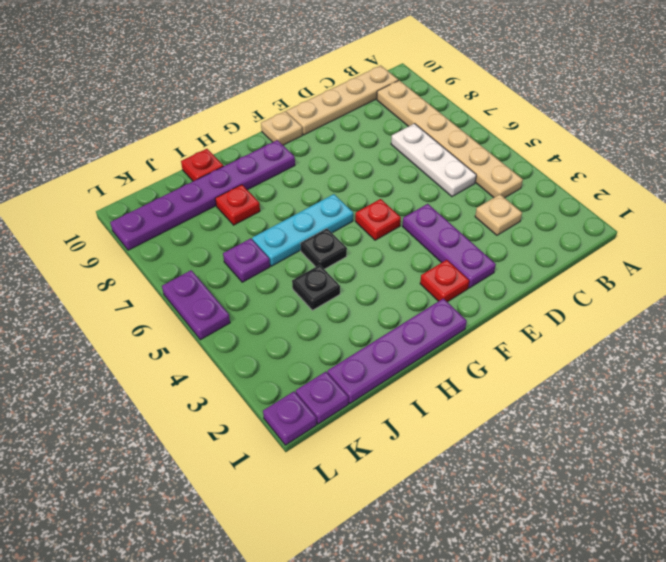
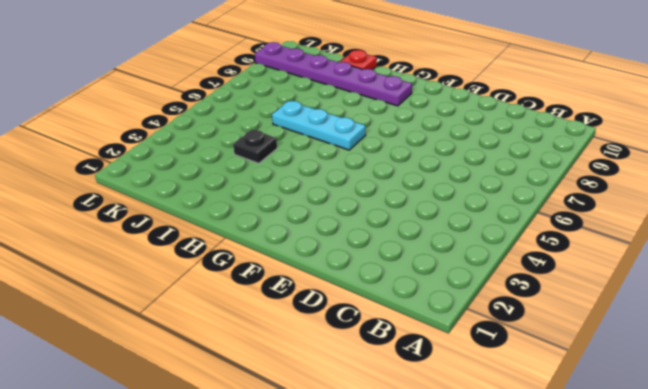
none -> tan 1x6 plate [377,80,523,198]
none -> tan 1x4 plate [286,65,398,135]
none -> tan 1x1 plate [475,194,522,235]

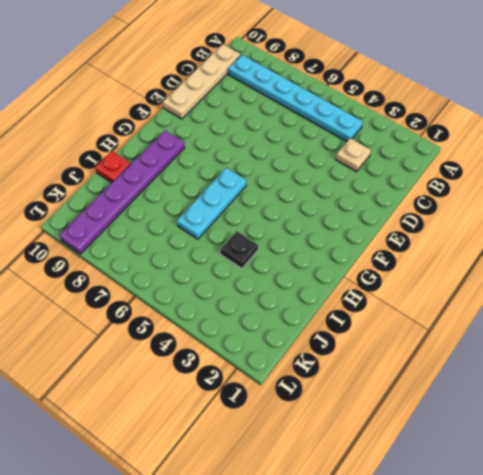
cyan 1x6 plate [228,55,363,142] -> tan 1x6 plate [377,80,523,198]
none -> white 1x3 plate [391,124,476,197]
none -> purple 1x3 plate [402,204,496,288]
none -> red 1x1 plate [420,260,469,302]

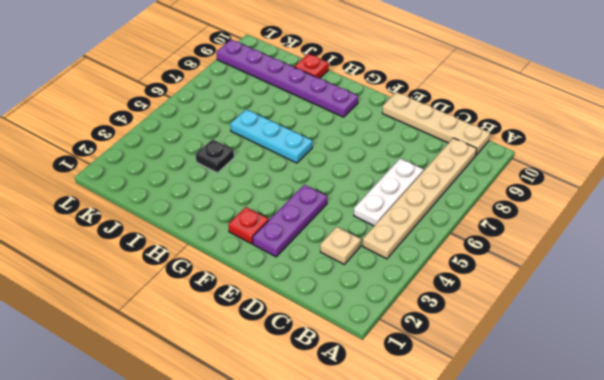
none -> red 1x1 plate [355,199,401,240]
none -> tan 1x1 plate [261,111,302,145]
none -> purple 1x4 plate [327,298,467,403]

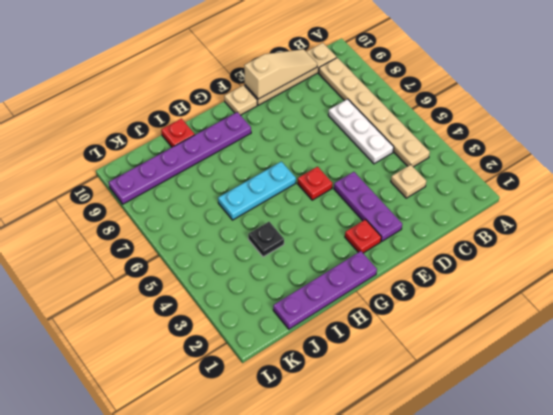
tan 1x3 slope [244,49,317,99] -> none
none -> black 1x1 plate [301,228,347,269]
none -> red 1x1 plate [215,185,260,225]
none -> purple 1x1 plate [223,238,270,282]

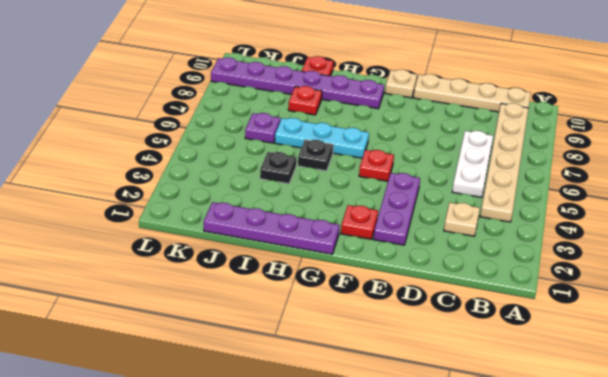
none -> purple 1x1 plate [296,372,348,424]
none -> purple 1x1 plate [263,392,317,445]
none -> purple 1x2 plate [162,270,230,340]

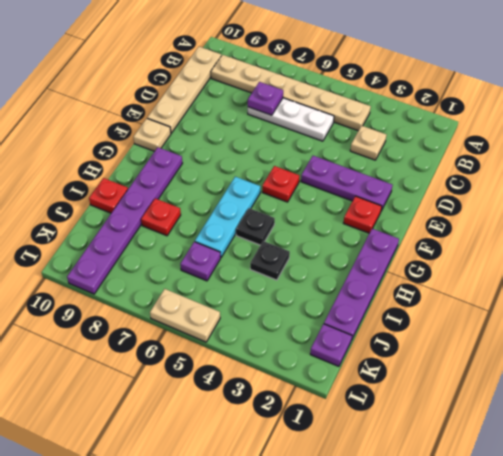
purple 1x1 plate [248,82,283,115] -> purple 1x1 plate moved to [263,392,317,445]
tan 1x2 plate [150,289,220,342] -> purple 1x2 plate [162,270,230,340]

